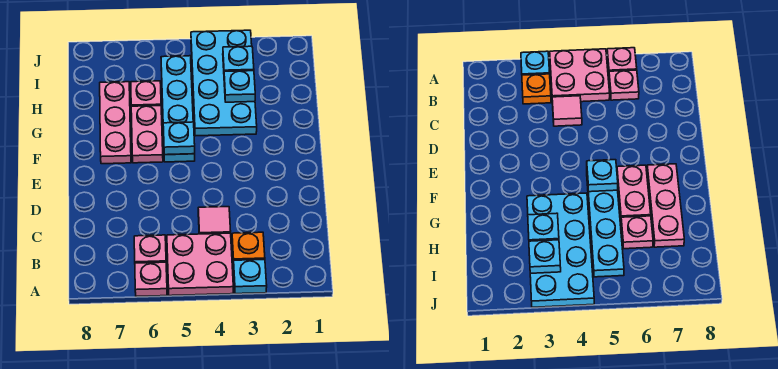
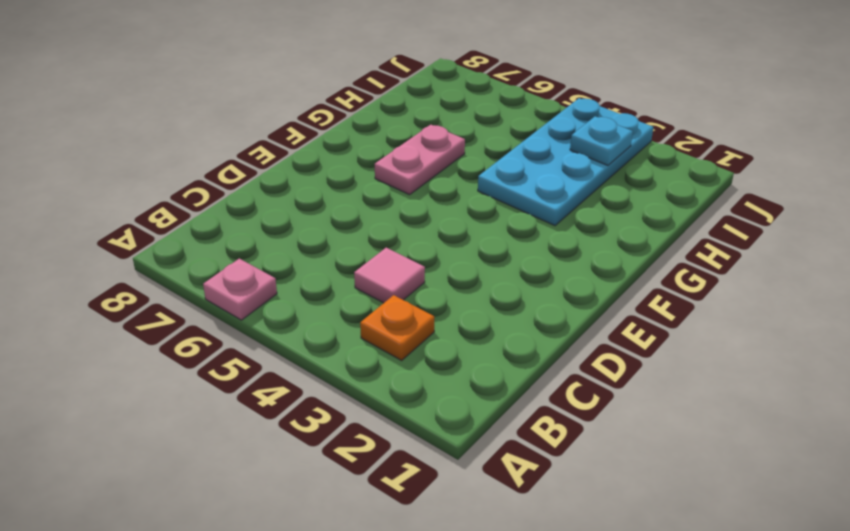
none -> cyan 1x1 plate [233,260,267,294]
none -> pink 2x2 plate [167,233,233,296]
none -> pink 1x1 plate [134,235,166,263]

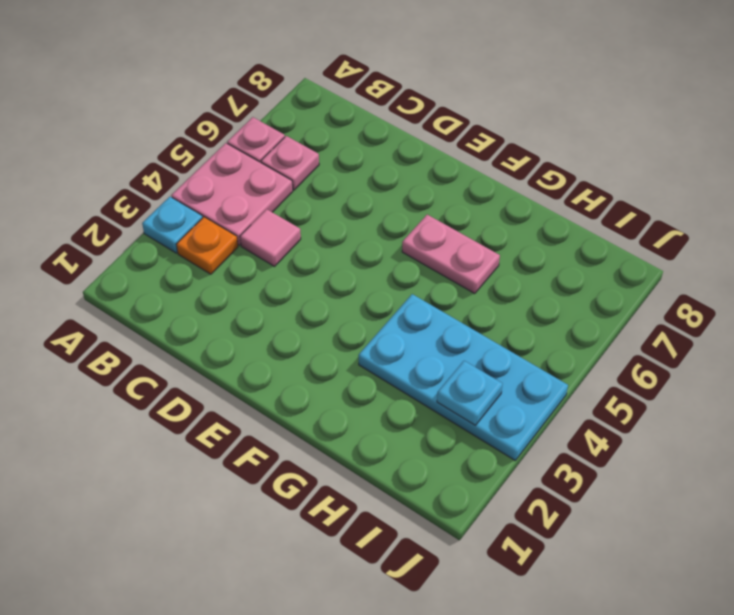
none -> cyan 1x4 plate [161,56,195,162]
none -> pink 1x3 plate [100,82,131,164]
none -> pink 1x1 plate [131,81,161,106]

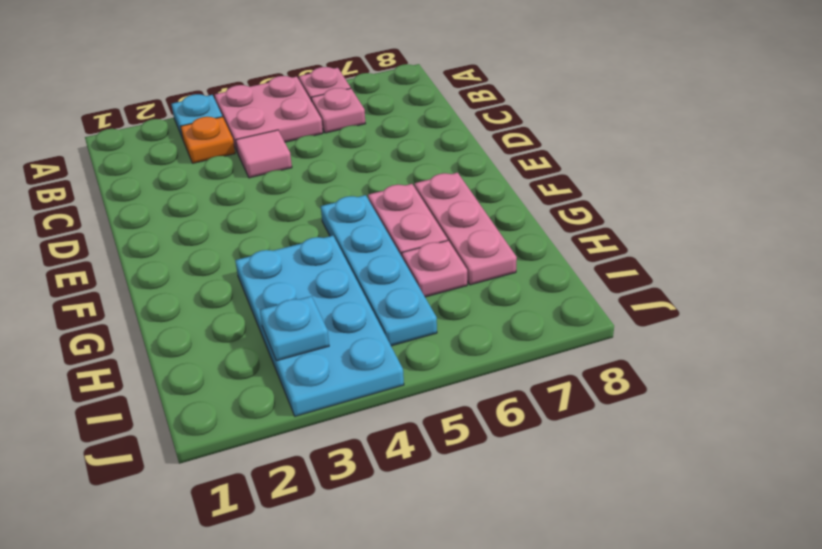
none -> cyan 1x1 plate [163,122,195,155]
none -> cyan 1x1 plate [224,71,255,102]

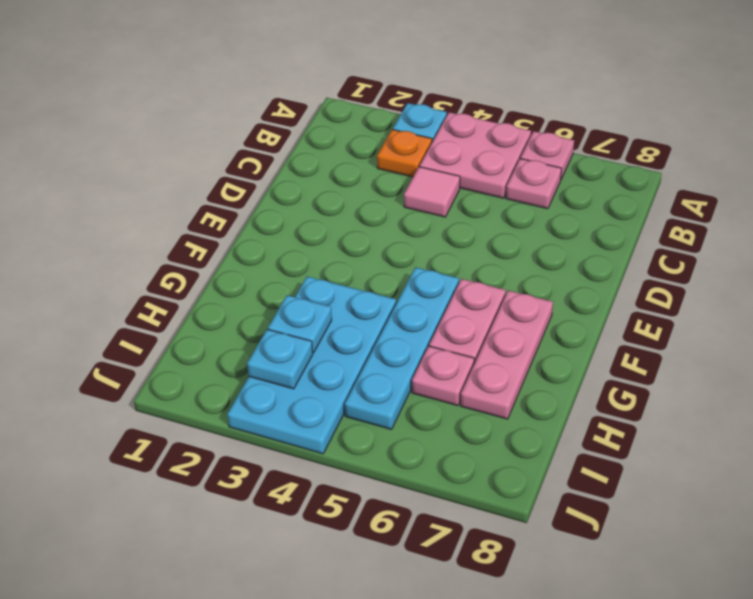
none -> cyan 1x1 plate [163,122,195,155]

